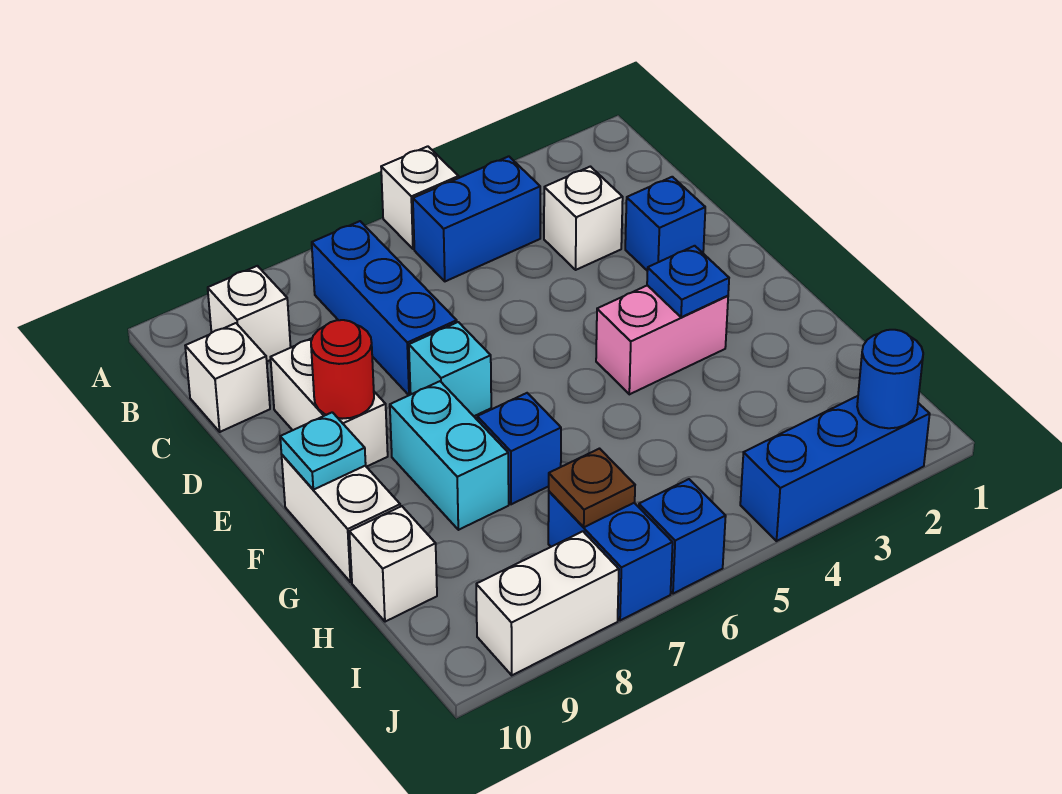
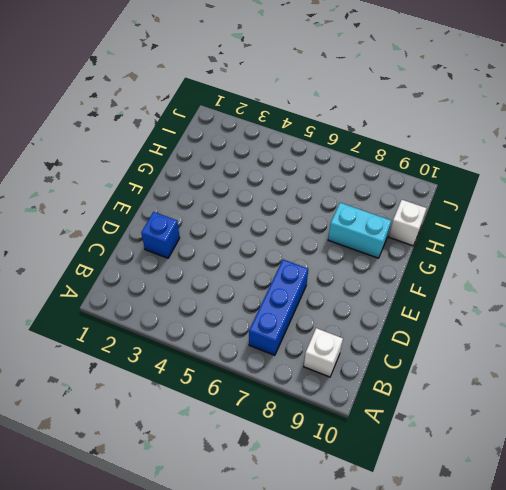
cyan 1x2 brick [328,203,391,258] -> cyan 1x2 brick turned to [390,381,509,530]
none -> white 1x1 brick [381,146,459,249]
none -> blue 1x2 brick [413,156,540,281]
none -> white 1x1 brick [544,167,623,270]

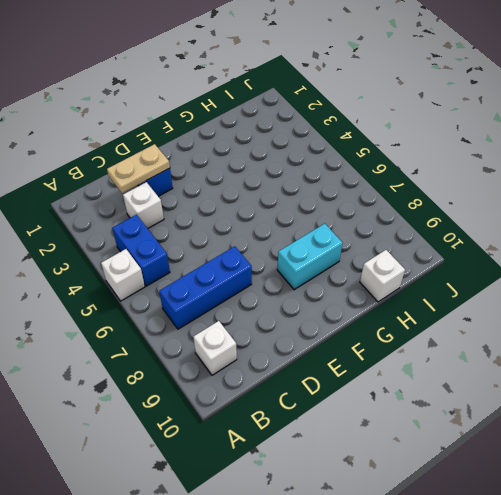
tan 1x2 plate [107,144,170,193] -> none
none -> white 1x1 brick [185,323,270,432]
none -> white 1x2 brick [270,338,388,467]
none -> cyan 1x1 brick [409,322,491,416]

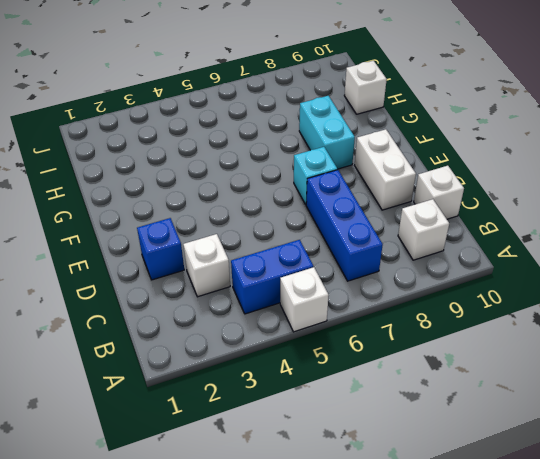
none -> pink 1x2 brick [596,285,728,394]
none -> white 1x2 brick [282,455,400,582]
none -> blue 1x1 brick [477,393,561,504]

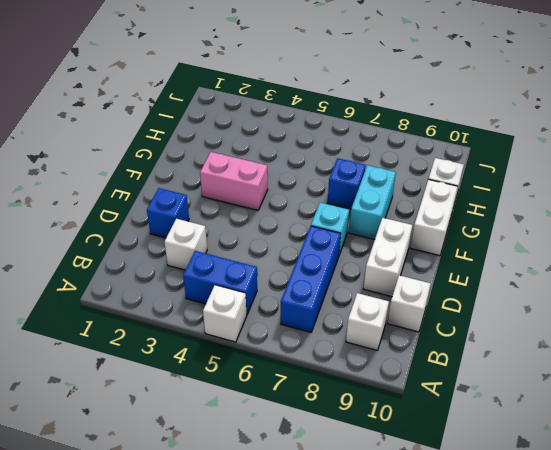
none -> blue 1x2 brick [548,492,673,620]
none -> blue 1x3 brick [740,396,930,541]
none -> blue 1x1 brick [639,479,726,594]

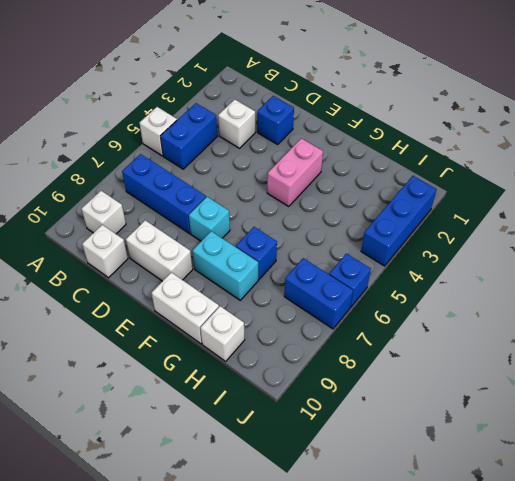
none -> white 1x2 brick [476,531,619,675]
none -> red 1x1 round brick [311,320,374,419]
none -> blue 1x1 plate [647,246,729,317]

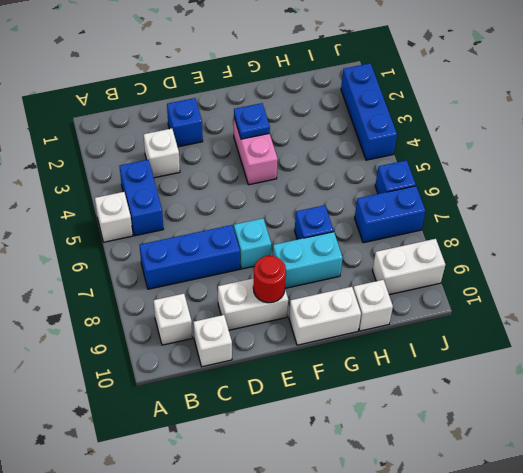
white 1x2 brick [373,239,445,295] -> white 1x2 brick turned to [476,531,619,675]
none -> cyan 1x1 plate [280,412,366,490]
none -> brown 1x1 plate [549,449,635,527]
none -> blue 1x1 round brick [857,330,923,428]

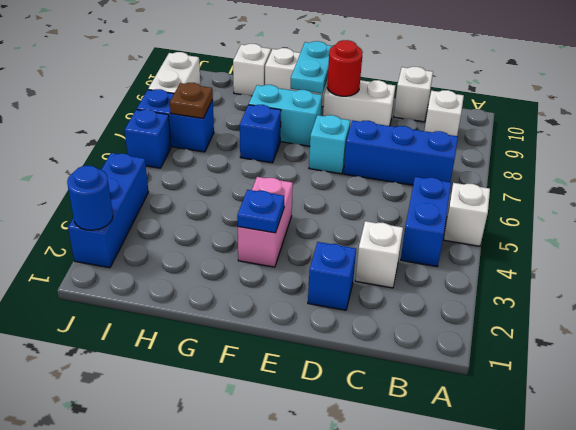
cyan 1x2 plate [291,41,332,93] -> cyan 1x1 plate [280,412,366,490]

